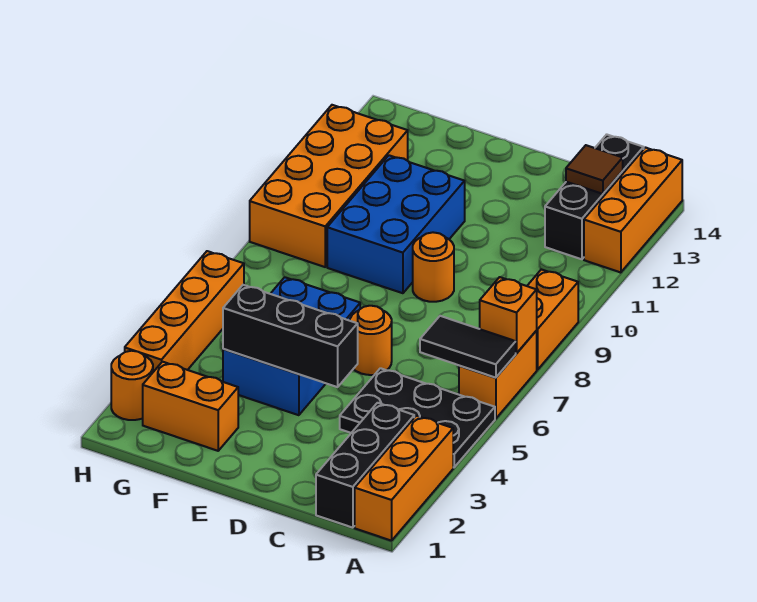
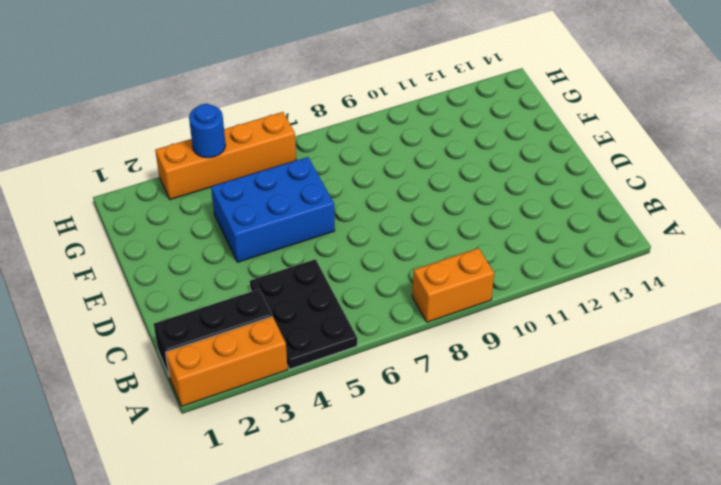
blue 1x1 round brick [189,104,226,158] -> none
none -> orange 1x2 brick [459,331,537,419]
none -> orange 1x3 brick [584,148,682,273]
none -> black 1x3 brick [545,134,644,259]

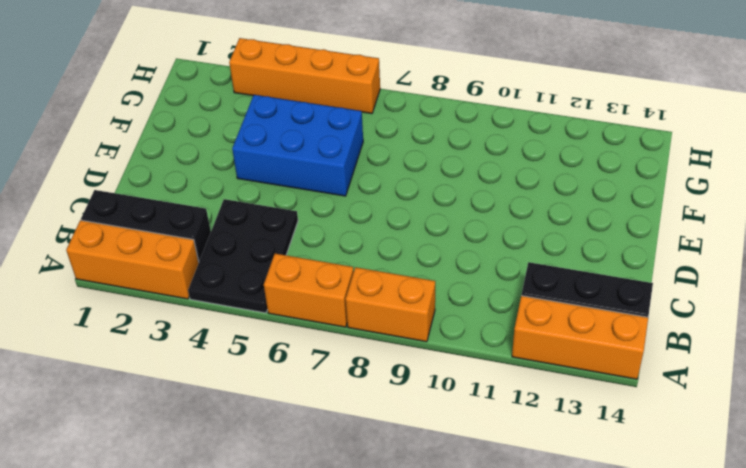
none -> orange 1x1 round brick [350,306,392,375]
none -> orange 1x1 round brick [413,232,454,302]
none -> blue 2x3 brick [327,155,465,293]

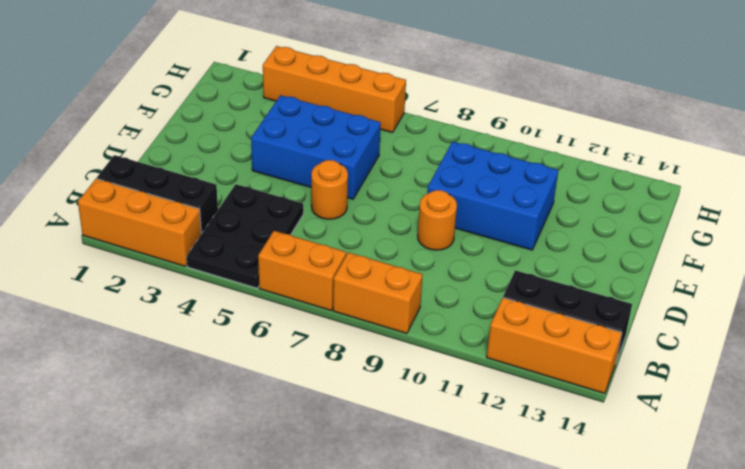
none -> orange 1x2 brick [143,362,238,451]
none -> orange 2x4 brick [250,105,408,267]
none -> orange 1x1 round brick [111,351,153,420]

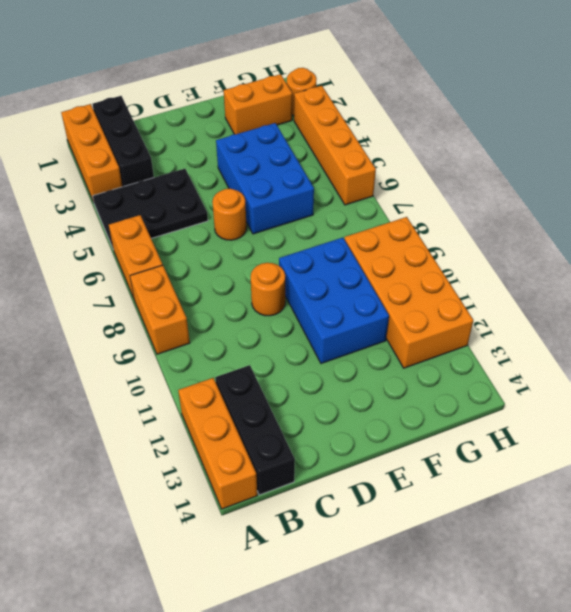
none -> black 1x2 tile [420,316,516,378]
none -> orange 1x1 brick [480,277,537,353]
none -> brown 1x1 tile [566,145,623,194]

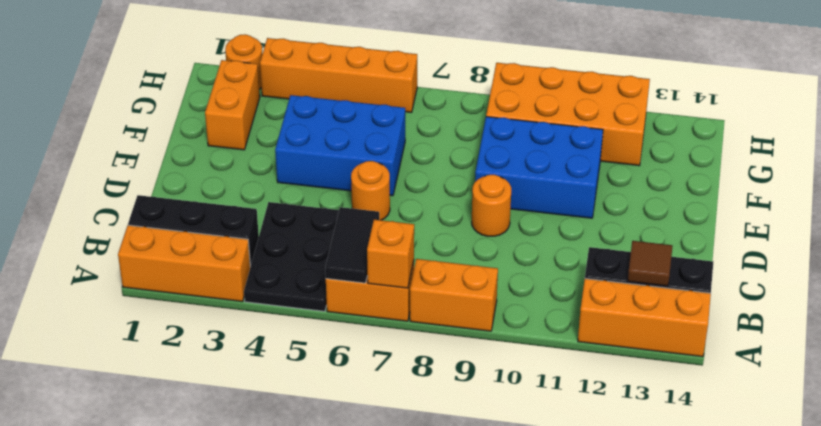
none -> black 1x3 brick [223,285,358,387]

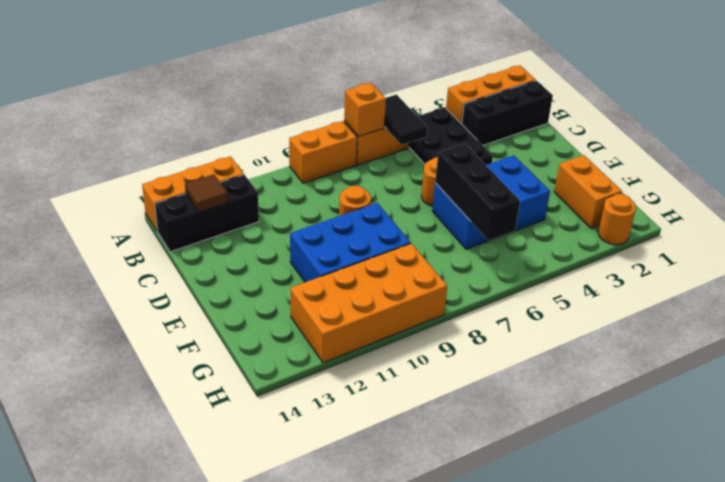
black 1x3 brick [435,144,520,241] -> black 1x3 brick moved to [223,285,358,387]
none -> orange 1x4 brick [125,251,244,372]

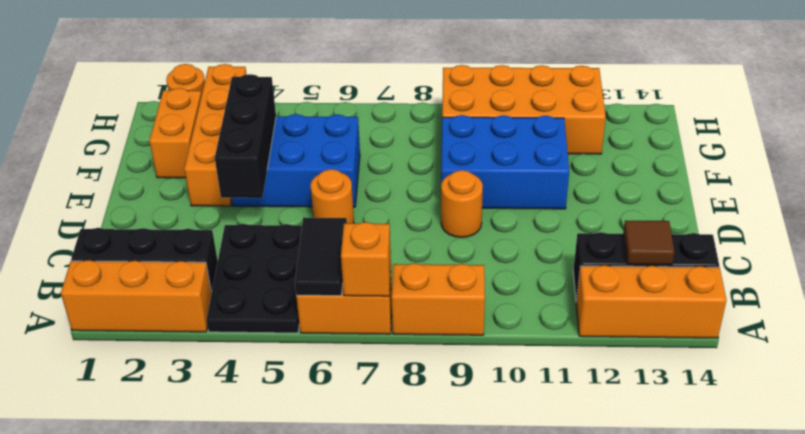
orange 1x4 brick [184,64,246,206] -> orange 1x4 brick turned to [125,251,244,372]

